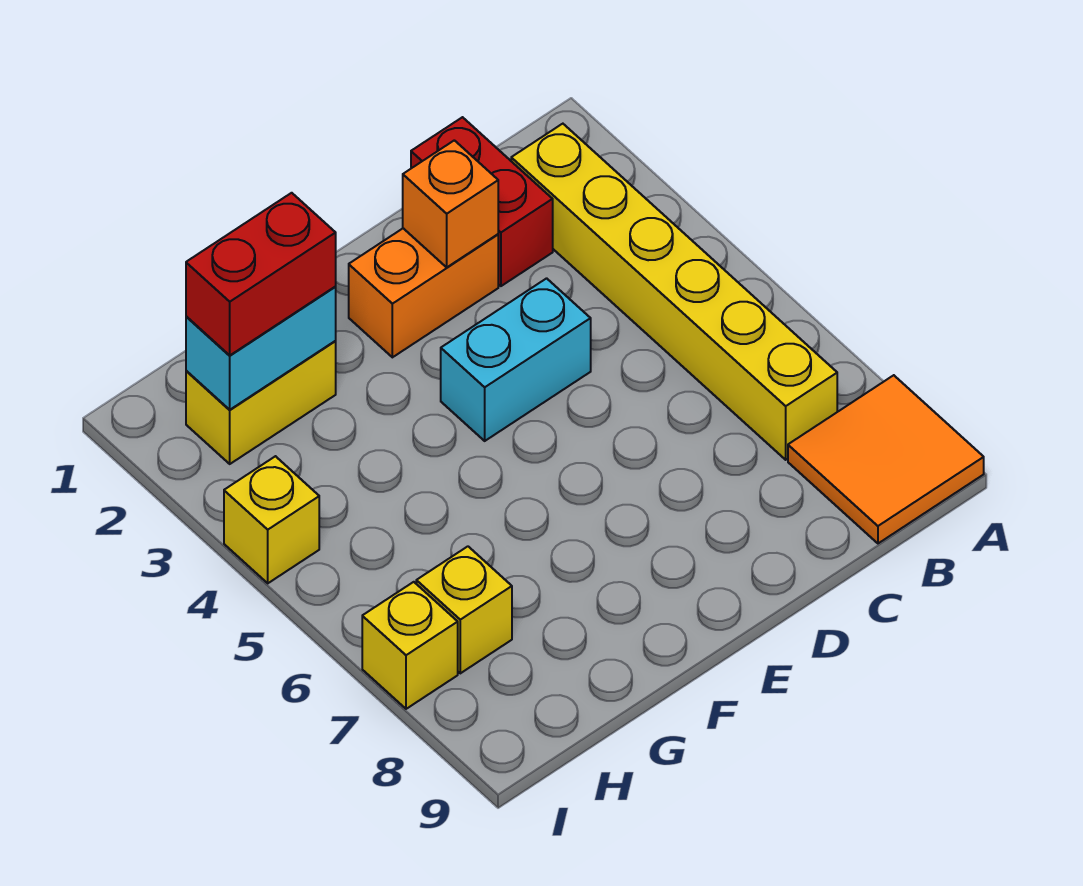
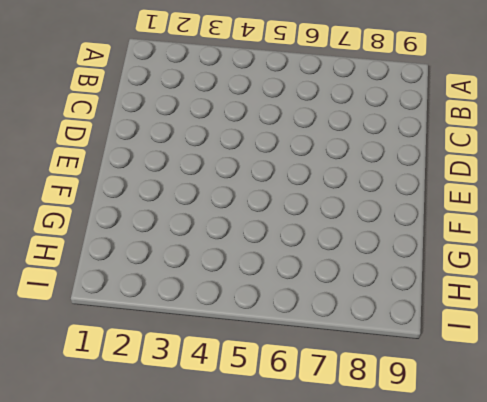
none -> orange 2x2 tile [788,375,984,543]
none -> yellow 1x6 brick [511,124,837,460]
none -> red 1x2 brick [411,117,553,286]

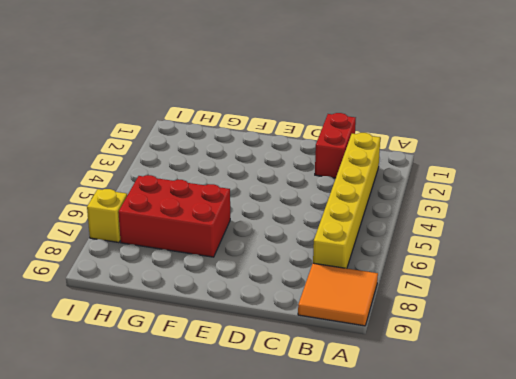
red 2x3 brick [118,175,230,257] -> yellow 1x1 brick [416,546,512,673]
none -> orange 1x2 brick [349,228,498,357]
none -> cyan 1x2 brick [441,278,591,441]
none -> yellow 1x2 brick [186,341,336,464]

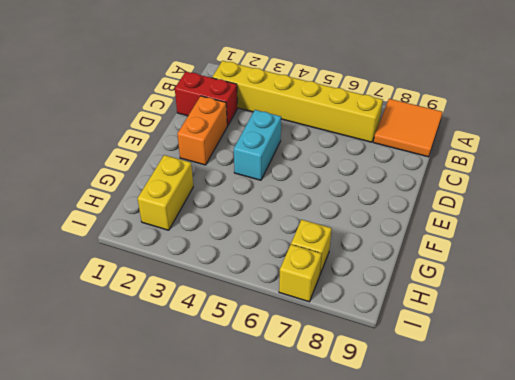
none -> yellow 1x1 brick [224,456,319,583]
none -> orange 1x1 brick [403,140,498,267]
none -> cyan 1x2 brick [186,287,336,410]

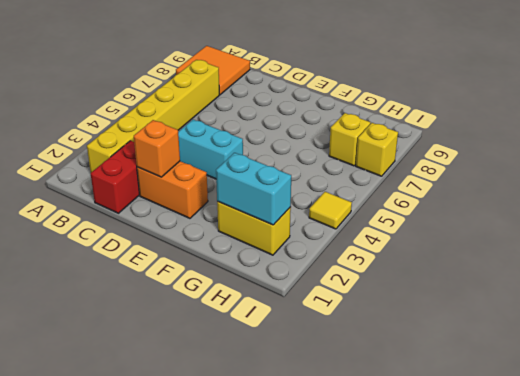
yellow 1x1 tile [309,192,352,229] -> yellow 1x1 brick [224,456,319,583]
none -> red 1x2 brick [186,193,336,355]

